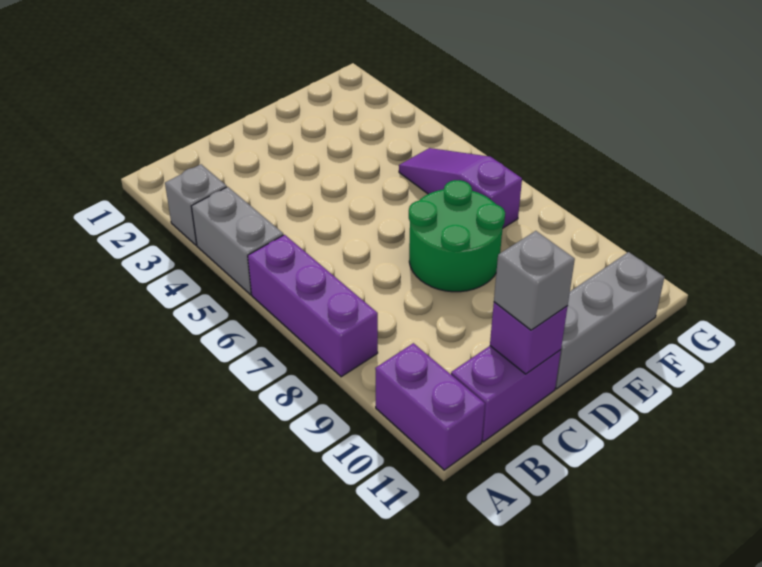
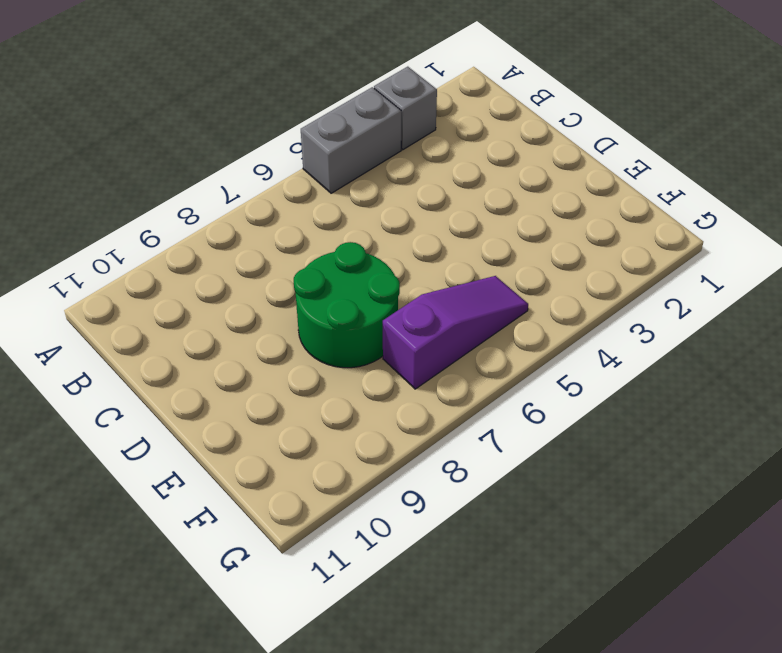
none -> purple 1x3 brick [248,235,378,377]
none -> purple 1x2 brick [375,343,485,470]

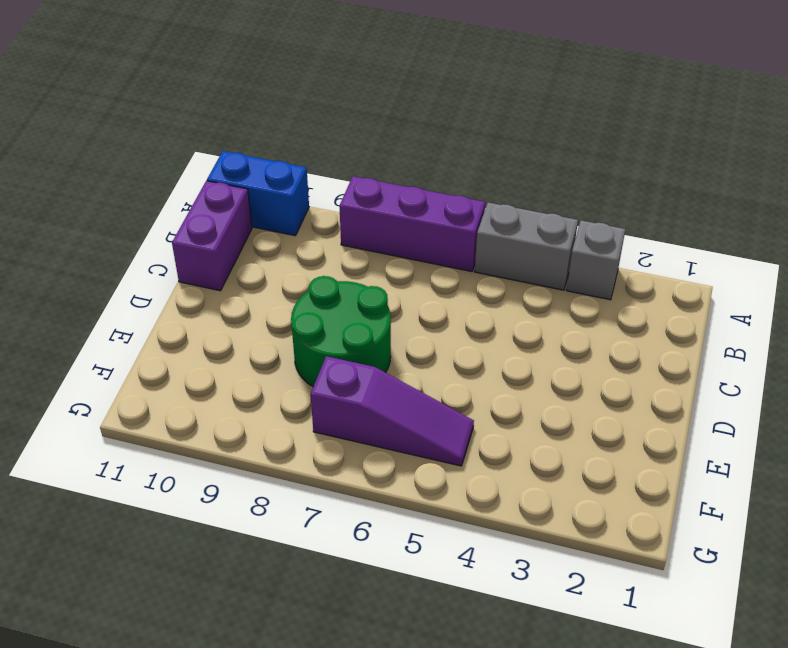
blue 1x2 brick [207,151,309,236] -> purple 1x2 brick [375,343,485,470]
none -> grey 1x3 brick [555,252,664,389]
none -> purple 1x1 brick [490,302,568,374]

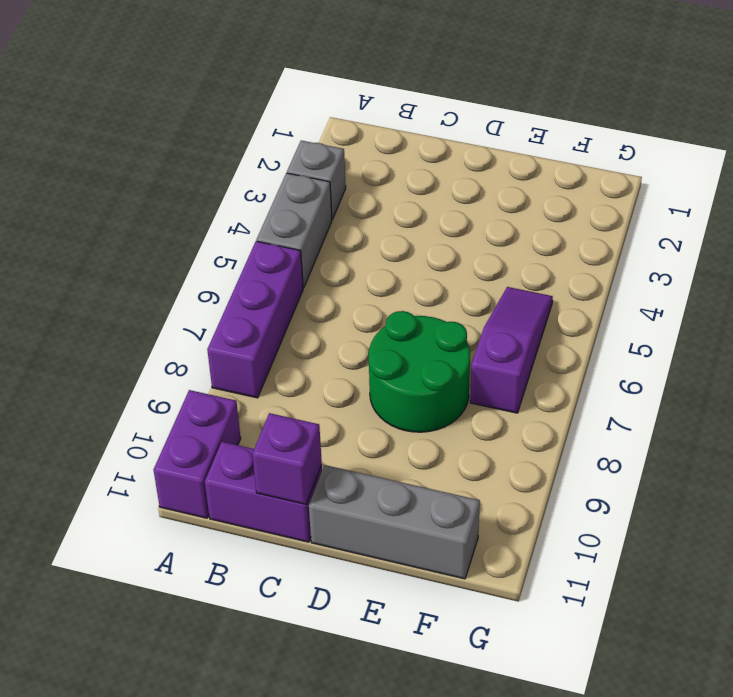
none -> grey 1x1 brick [494,231,575,330]

